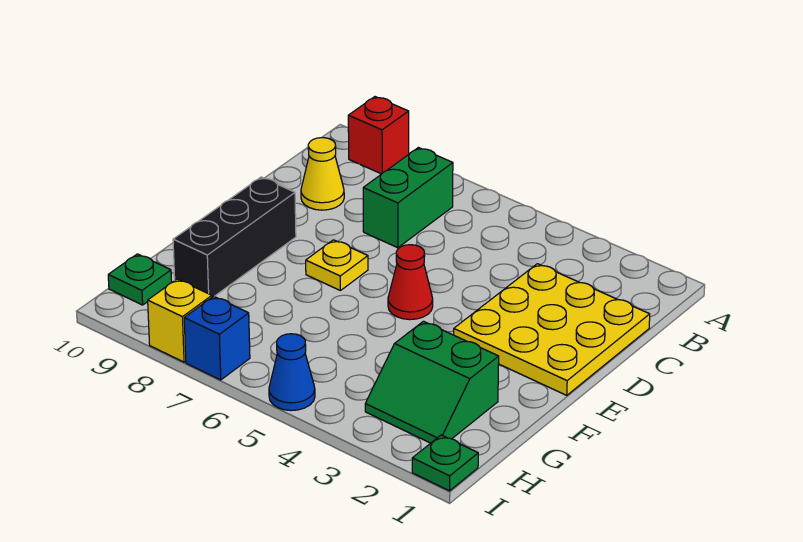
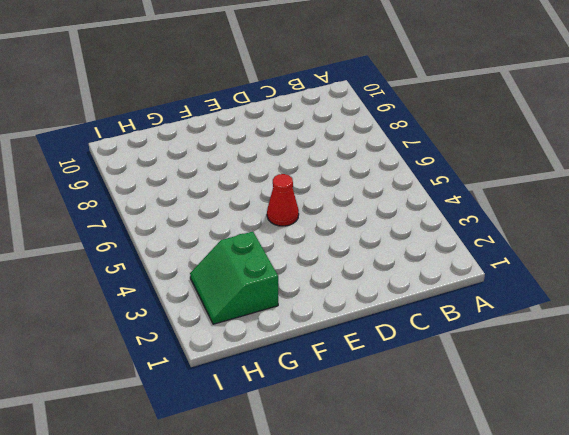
none -> red 1x1 brick [348,97,409,174]
none -> green 1x2 brick [363,148,453,248]
none -> yellow 3x3 plate [454,264,650,395]

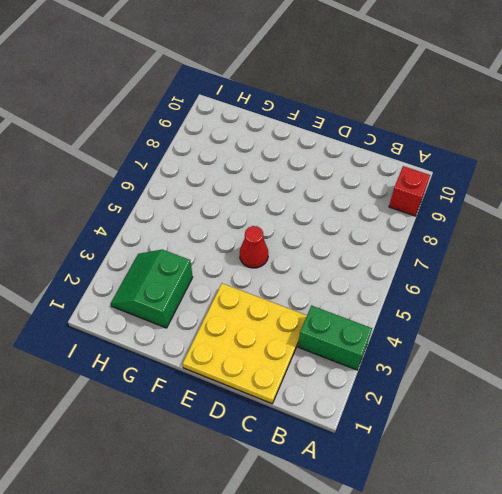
green 1x2 brick [298,306,372,370] -> green 1x2 brick moved to [363,148,453,248]
none -> yellow 1x1 cone [301,138,344,210]
none -> yellow 1x1 plate [306,240,368,290]
none -> black 1x3 brick [173,177,296,297]

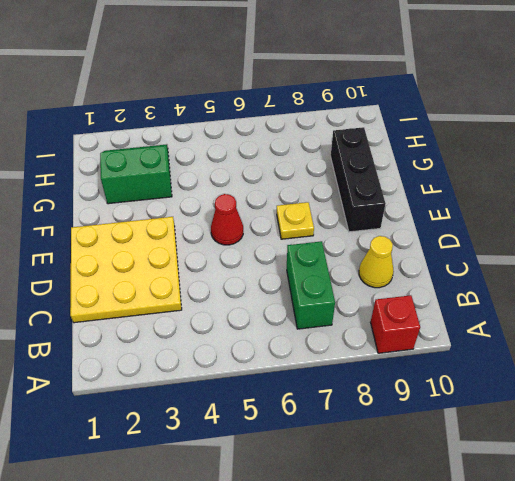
none -> green 1x1 plate [108,254,172,305]
none -> green 1x1 plate [412,435,478,491]
none -> blue 1x1 cone [269,334,315,411]

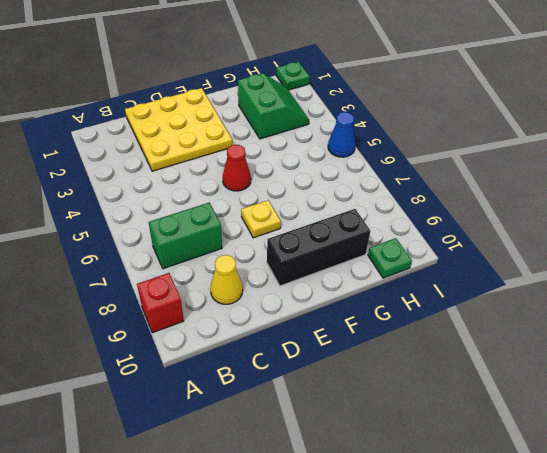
none -> blue 1x1 brick [184,296,250,380]
none -> yellow 1x1 brick [148,279,212,362]

